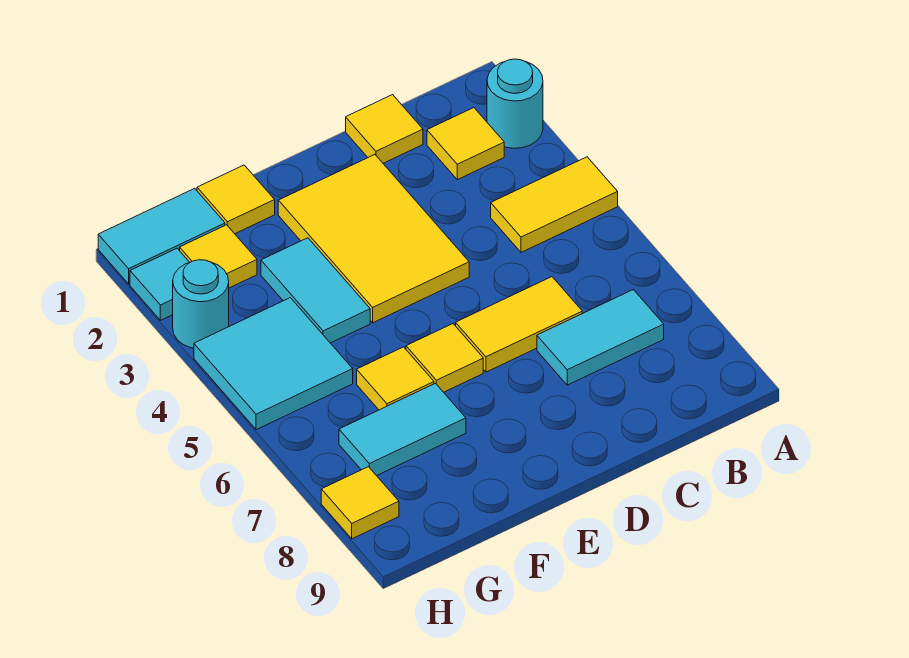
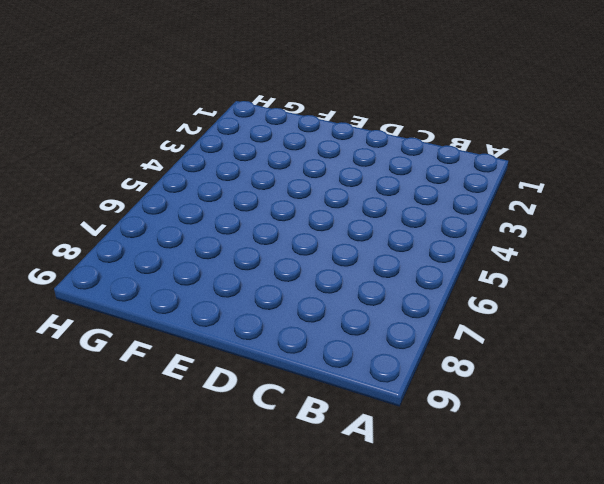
none -> cyan 1x1 round brick [487,59,543,148]
none -> yellow 1x2 tile [491,157,618,252]
none -> yellow 1x1 tile [427,108,504,180]

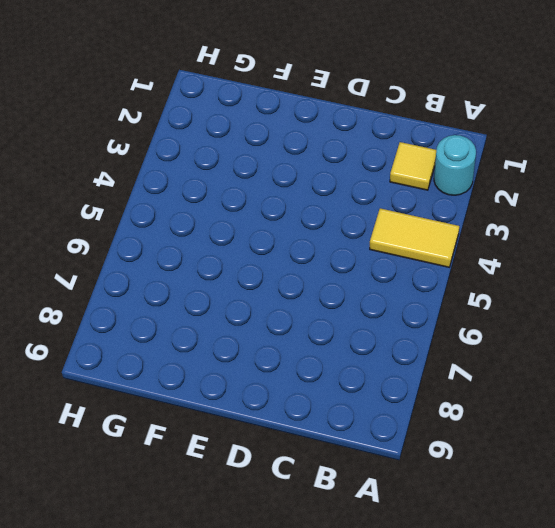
none -> cyan 1x2 tile [537,290,664,385]
none -> yellow 1x1 tile [346,95,423,163]
none -> yellow 1x2 tile [456,277,582,372]

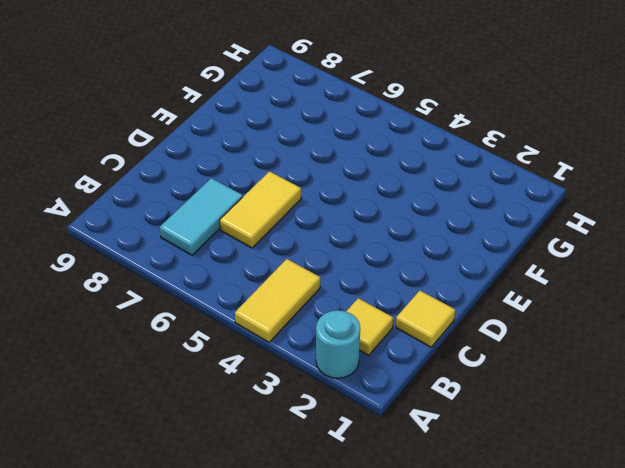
none -> yellow 2x3 tile [278,155,469,323]
none -> yellow 1x1 tile [406,324,483,392]
none -> yellow 1x1 tile [197,165,275,234]

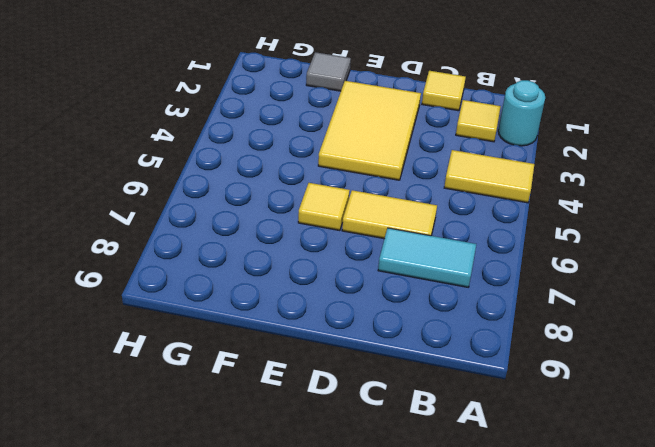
grey 1x1 tile [306,52,351,91] -> yellow 1x1 tile [197,165,275,234]
none -> cyan 1x2 tile [261,238,370,343]
none -> yellow 1x1 tile [357,347,434,410]
none -> cyan 1x2 tile [339,383,466,476]

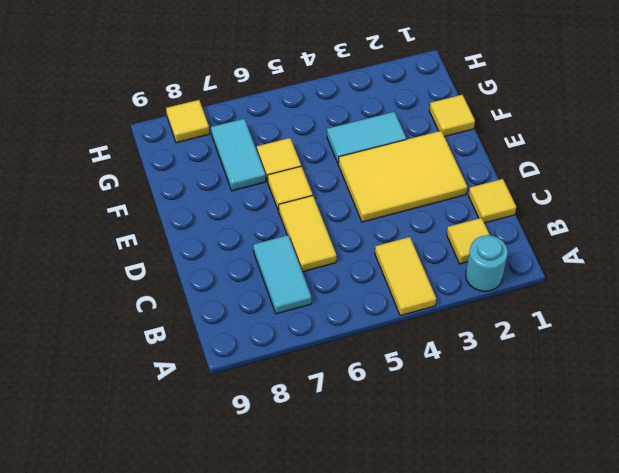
none -> cyan 1x2 tile [98,188,225,284]
none -> yellow 1x1 tile [180,225,257,288]
none -> cyan 2x2 tile [194,298,353,430]

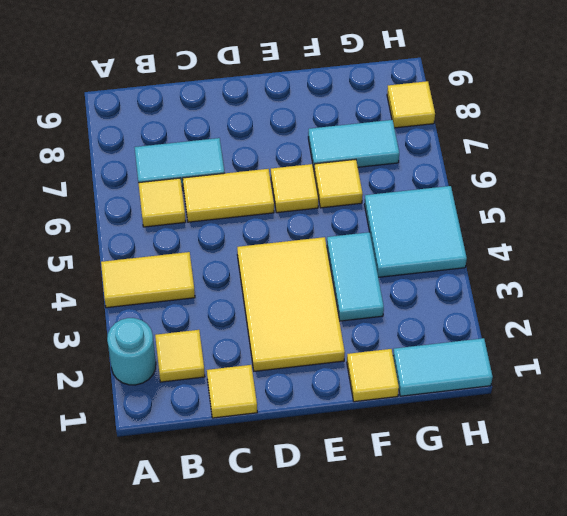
yellow 1x1 tile [138,178,186,227] -> yellow 1x1 tile moved to [180,225,257,288]
none -> cyan 1x1 tile [130,249,190,320]
none -> cyan 1x1 round brick [173,260,229,348]

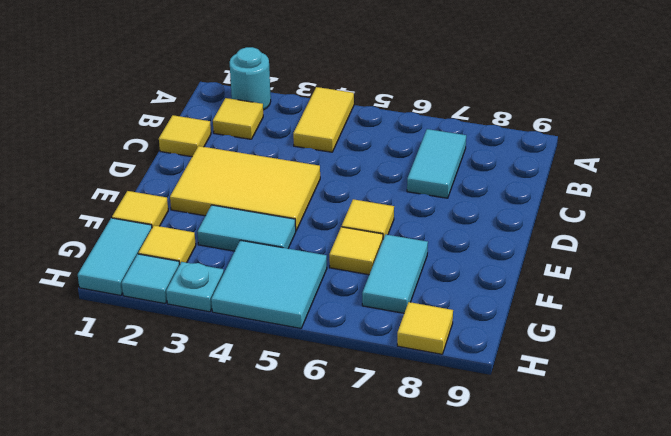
cyan 1x1 plate [166,262,224,312] -> cyan 1x1 round brick [173,260,229,348]
none -> yellow 1x2 tile [456,277,582,372]

